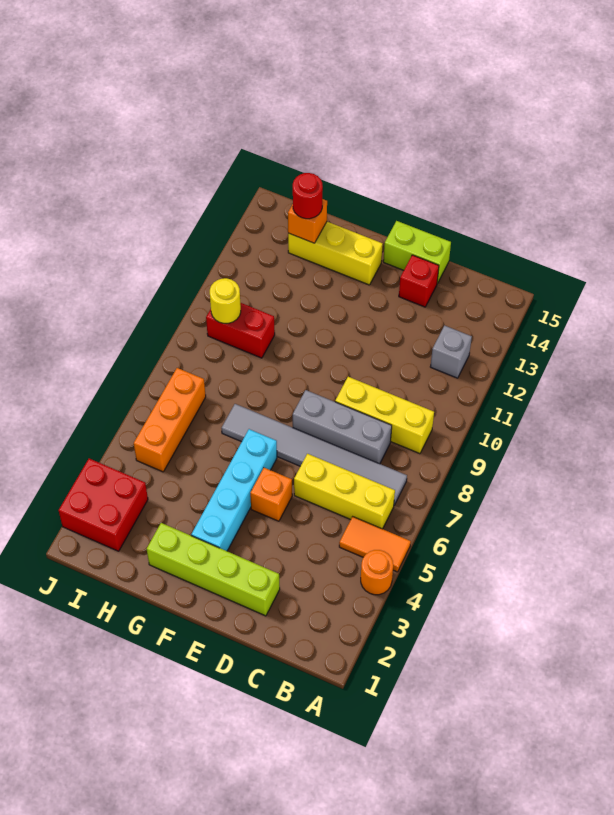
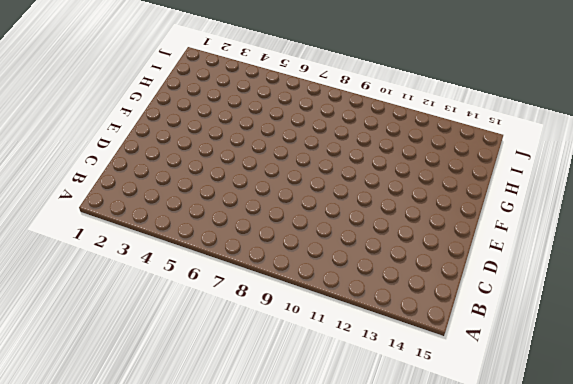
none -> orange 1x1 round brick [361,550,393,595]
none -> orange 1x2 tile [339,517,411,572]
none -> yellow 1x3 brick [294,454,395,529]

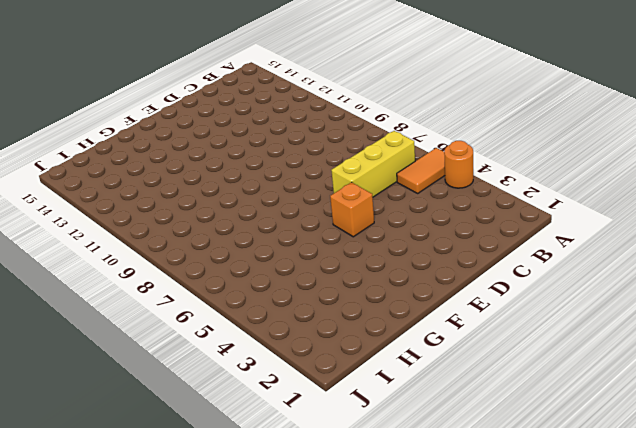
none -> grey 1x6 tile [222,404,407,505]
none -> yellow 1x3 brick [335,377,434,454]
none -> grey 1x1 brick [430,326,472,378]

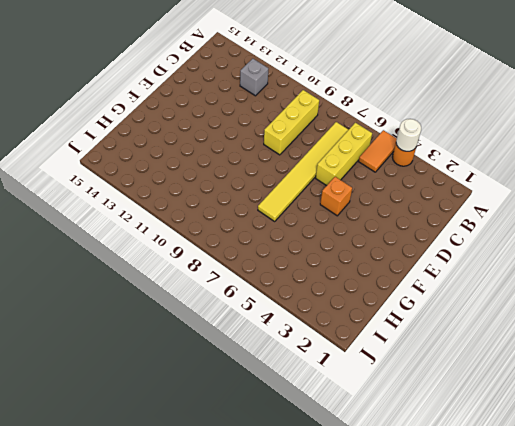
white 1x1 round brick [396,119,421,151] -> none
yellow 1x6 tile [258,122,348,221] -> grey 1x6 tile [222,404,407,505]
none -> grey 1x3 brick [293,390,392,464]
none -> lime 1x4 brick [147,523,280,616]
none -> red 1x1 brick [399,255,439,307]

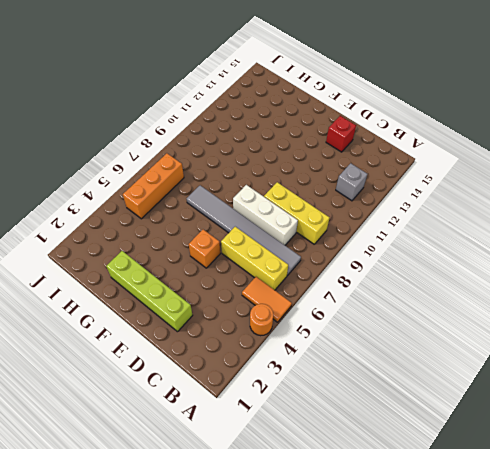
white 1x3 brick [233,185,298,245] -> grey 1x3 brick [293,390,392,464]
none -> lime 1x2 brick [383,221,451,283]
none -> cyan 1x4 brick [191,429,277,551]
none -> yellow 1x3 brick [288,222,383,285]

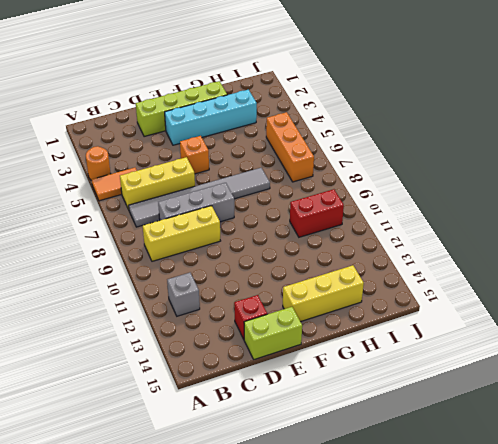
cyan 1x4 brick [165,90,257,145] -> cyan 1x4 brick turned to [191,429,277,551]
none -> red 2x2 brick [59,459,148,551]
none -> orange 1x1 brick [288,199,327,243]
none -> yellow 1x1 round brick [210,278,241,323]

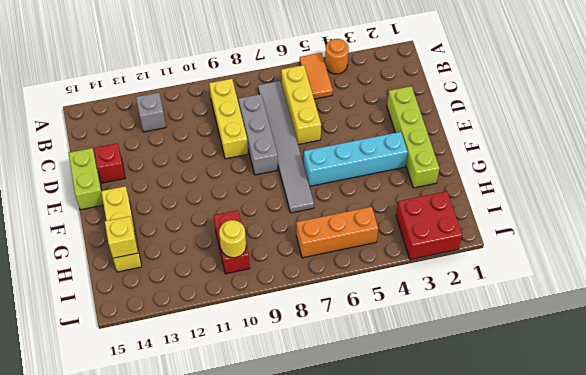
yellow 1x1 brick [105,216,138,258] -> orange 1x1 brick [288,199,327,243]
none -> orange 1x1 brick [250,468,292,521]
none -> red 1x1 round brick [293,173,323,219]

